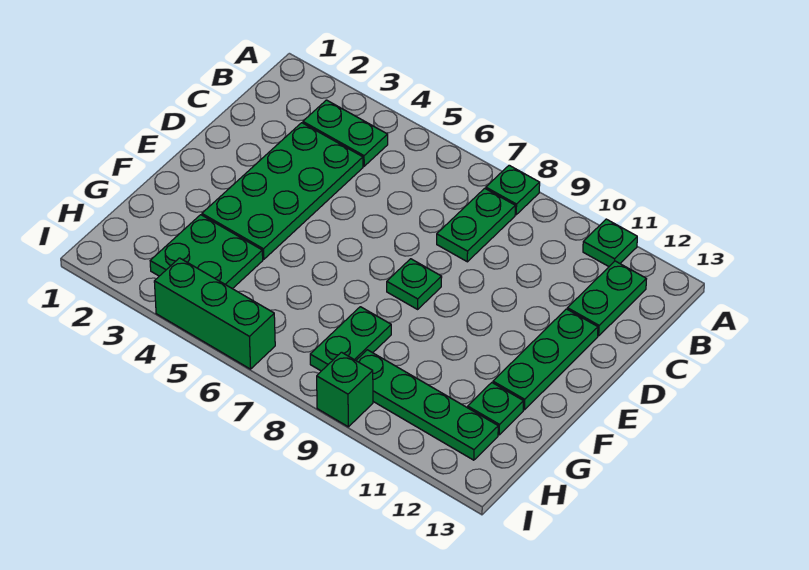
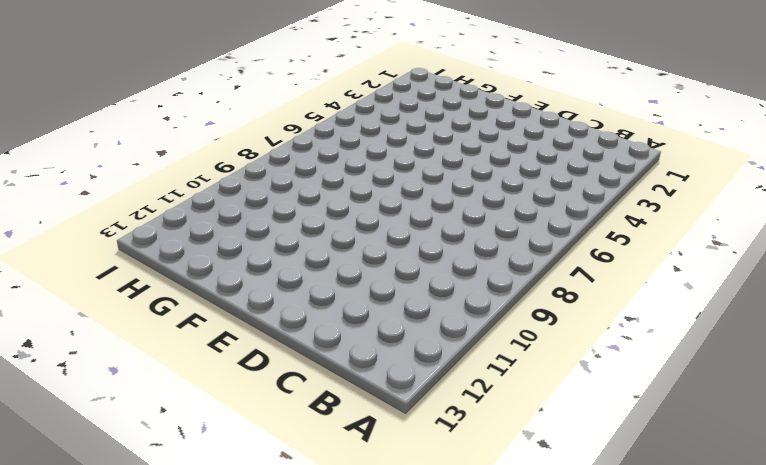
none -> green 1x1 plate [486,165,540,215]
none -> green 1x1 plate [583,219,637,266]
none -> green 1x2 plate [303,100,388,166]

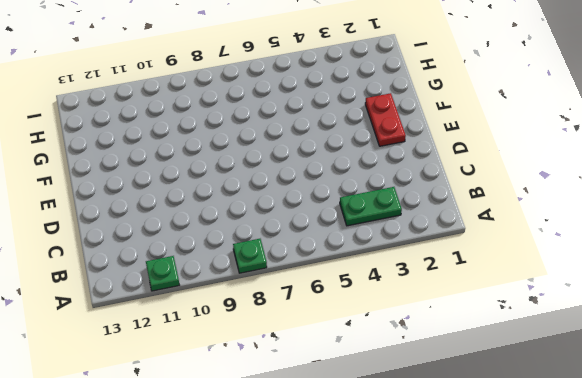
red 1x2 plate [365,93,406,146] -> none
none -> green 1x2 plate [437,188,515,262]
none -> green 1x2 plate [567,261,646,336]
none -> green 2x4 plate [202,123,363,259]

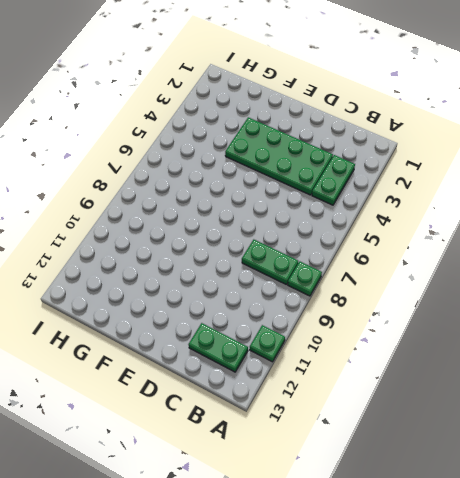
none -> green 1x3 plate [493,309,598,410]
none -> green 1x1 plate [387,259,442,309]
none -> green 2x2 plate [150,215,263,289]

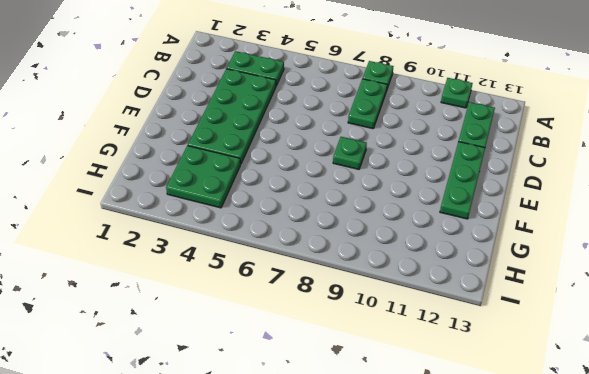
none -> green 1x2 plate [310,307,391,371]
none -> green 1x1 plate [468,383,524,435]
none -> green 1x4 plate [356,350,498,460]

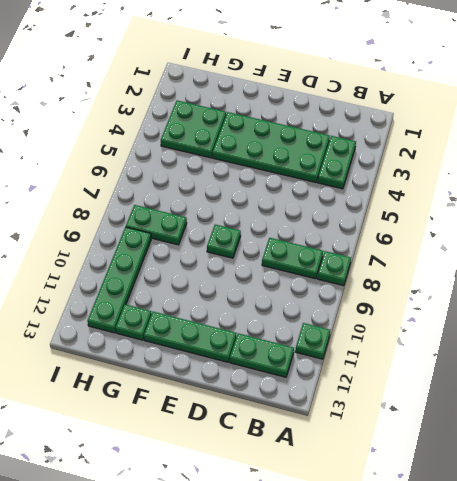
none -> green 1x3 brick [154,258,275,369]
none -> green 1x1 brick [317,352,373,427]

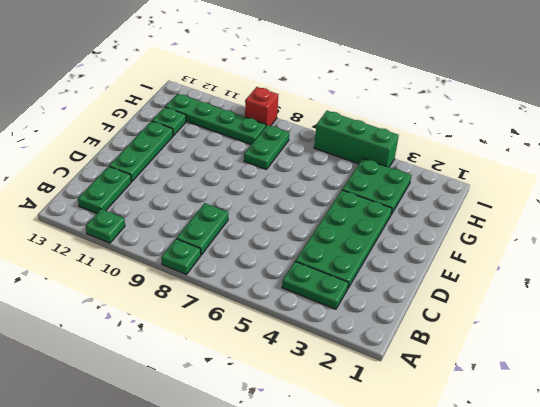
red 1x1 brick [245,87,279,126] -> green 1x1 brick [317,352,373,427]
none -> green 1x1 plate [387,259,442,309]

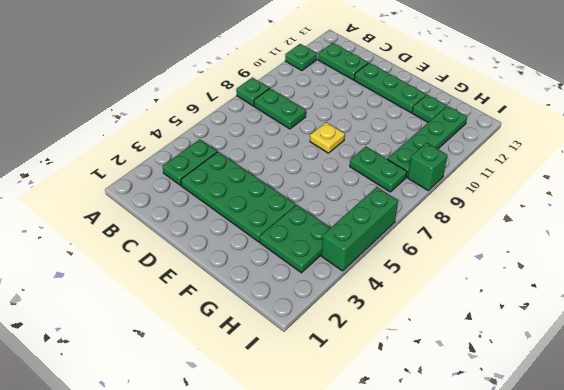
yellow 1x1 plate [310,122,345,153] -> green 1x1 plate [387,259,442,309]

